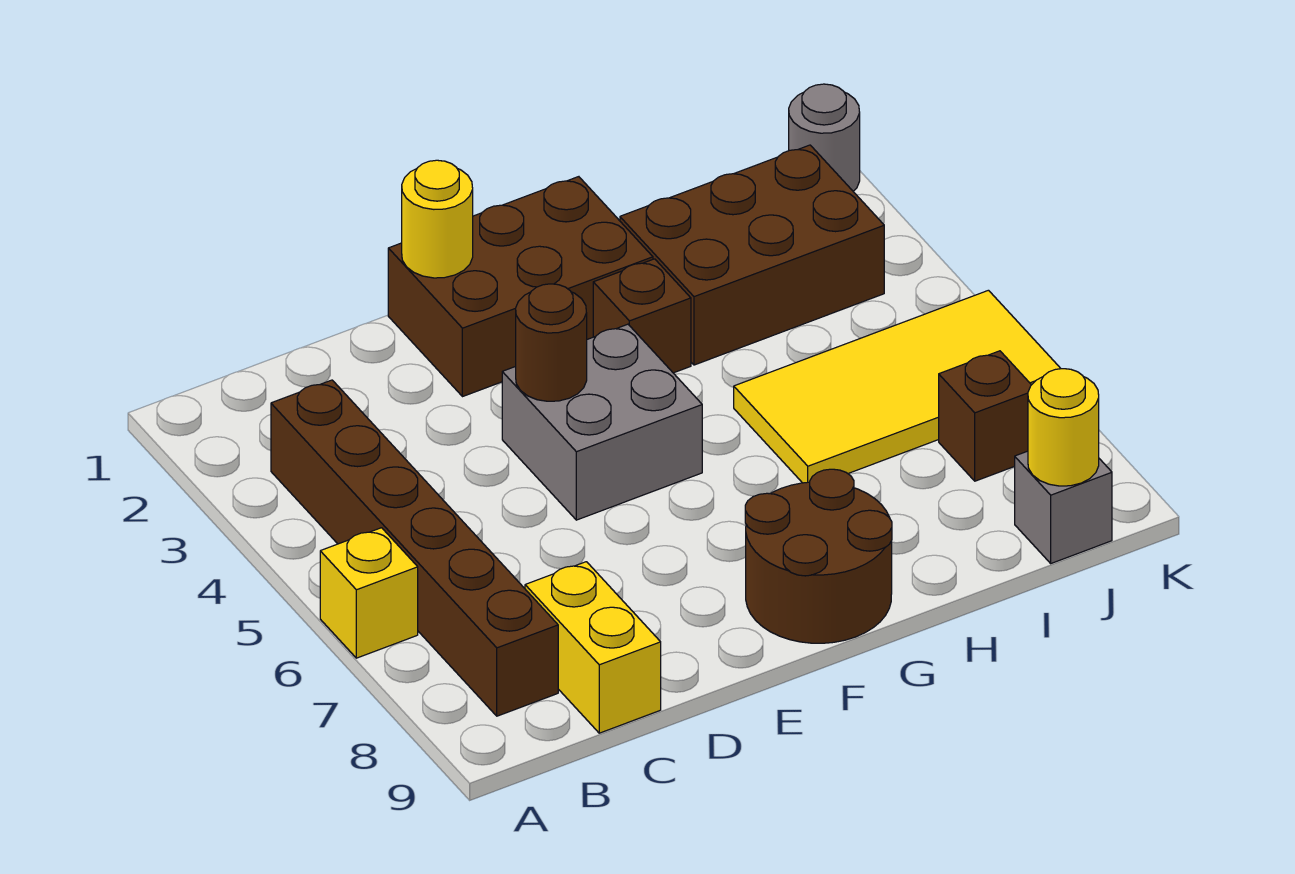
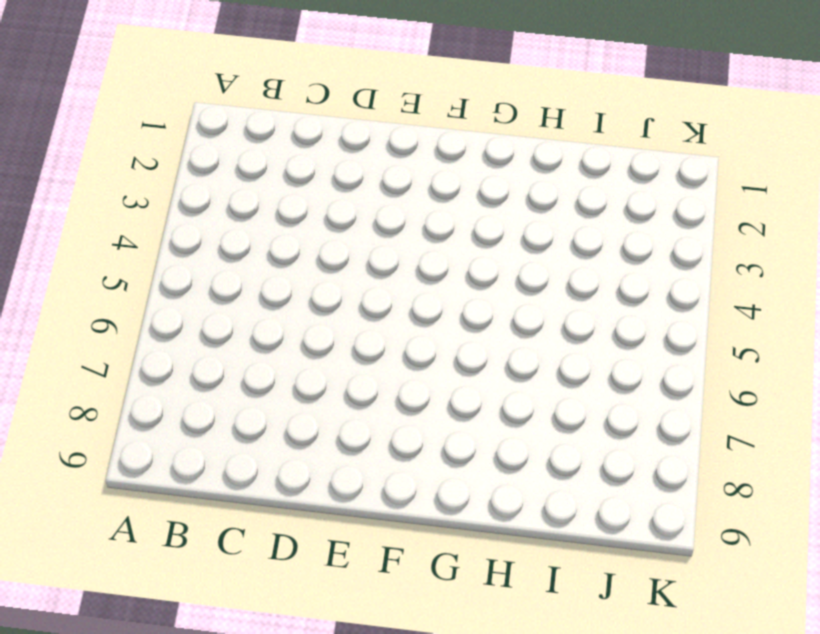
none -> yellow 1x1 brick [320,528,418,658]
none -> brown 1x6 brick [271,380,558,716]
none -> yellow 1x2 brick [525,562,661,733]

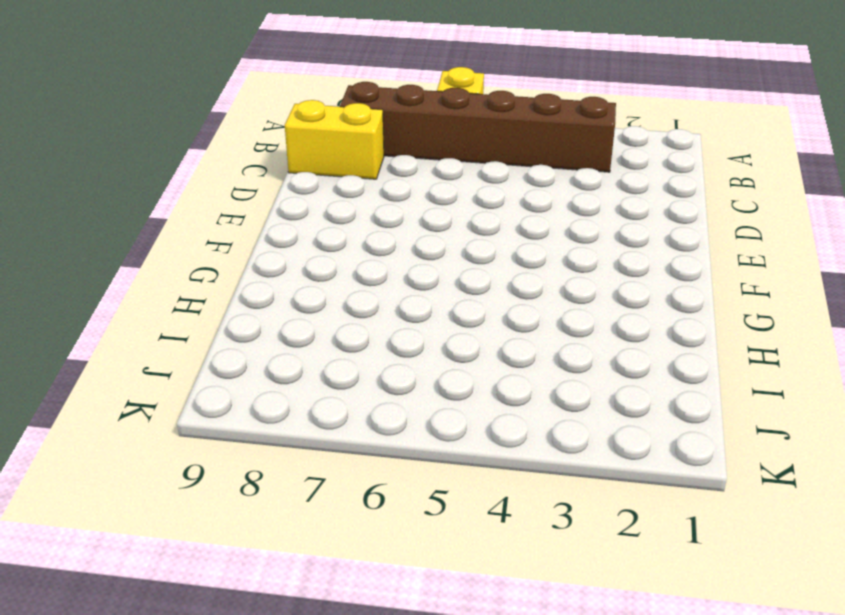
none -> brown 2x3 brick [388,177,653,397]
none -> grey 2x2 brick [502,324,702,520]
none -> brown 2x2 round brick [745,469,892,643]

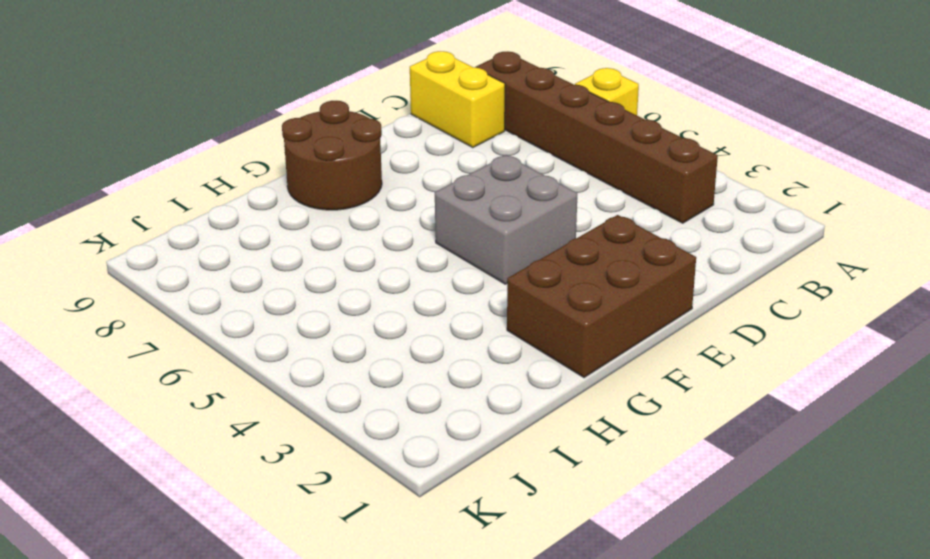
none -> brown 1x1 brick [593,259,691,373]
none -> brown 2x3 brick [620,145,884,365]
none -> yellow 2x4 tile [734,290,1061,483]

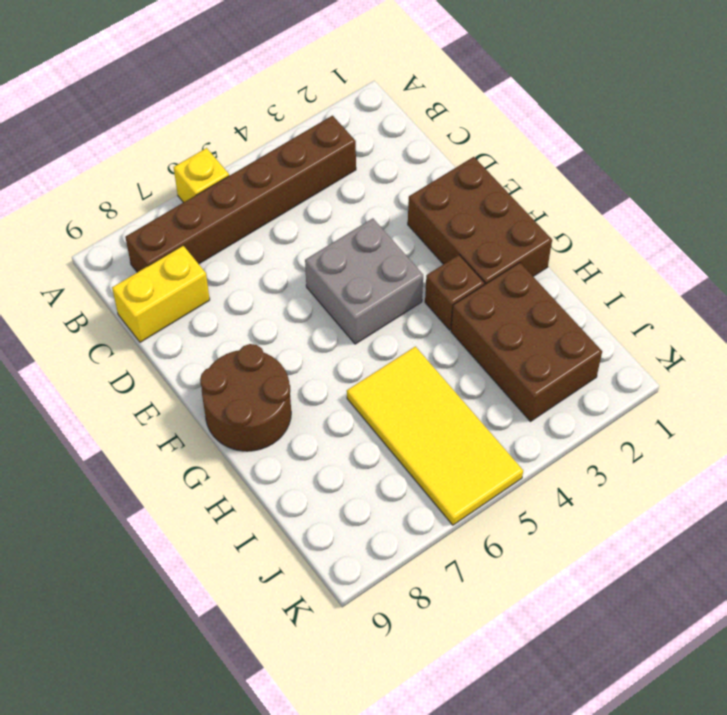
none -> brown 1x1 brick [939,351,1031,481]
none -> grey 1x1 brick [1015,451,1112,563]
none -> grey 1x1 round brick [789,84,860,191]

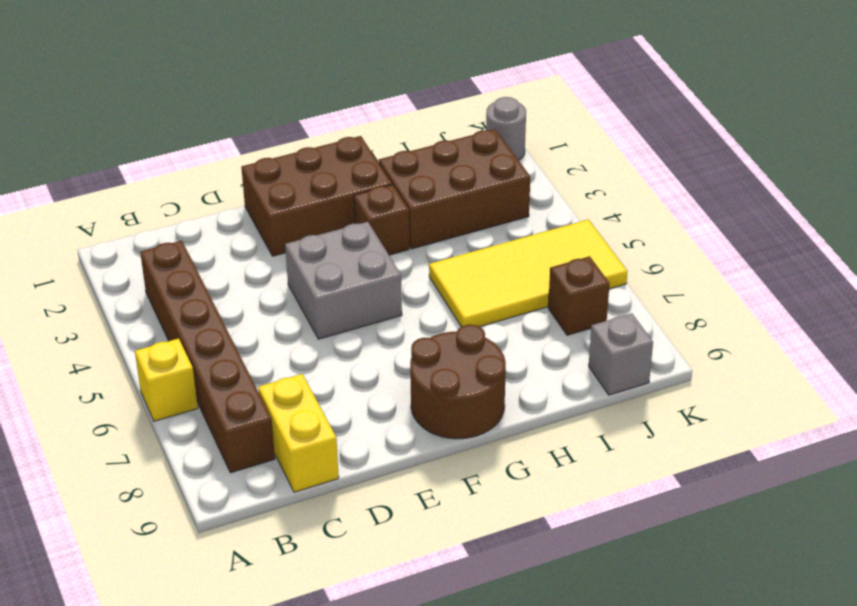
none -> yellow 1x1 round brick [402,160,473,278]
none -> brown 1x1 round brick [516,284,587,401]
none -> yellow 1x1 round brick [1028,369,1099,486]

